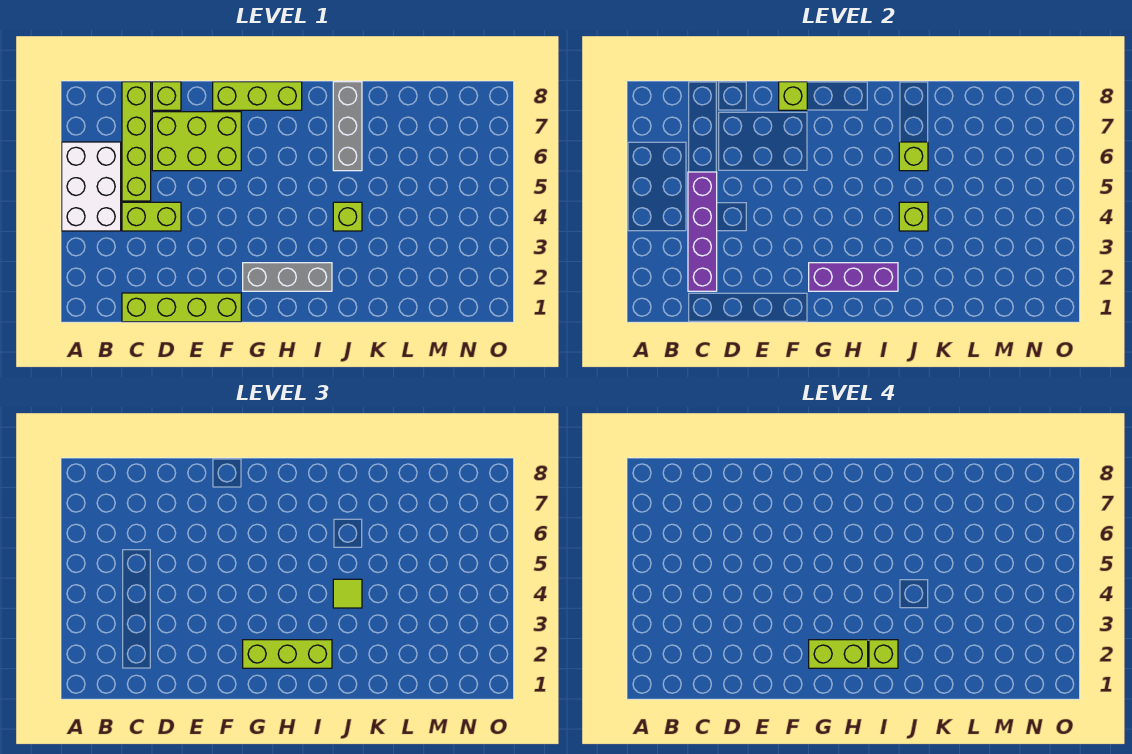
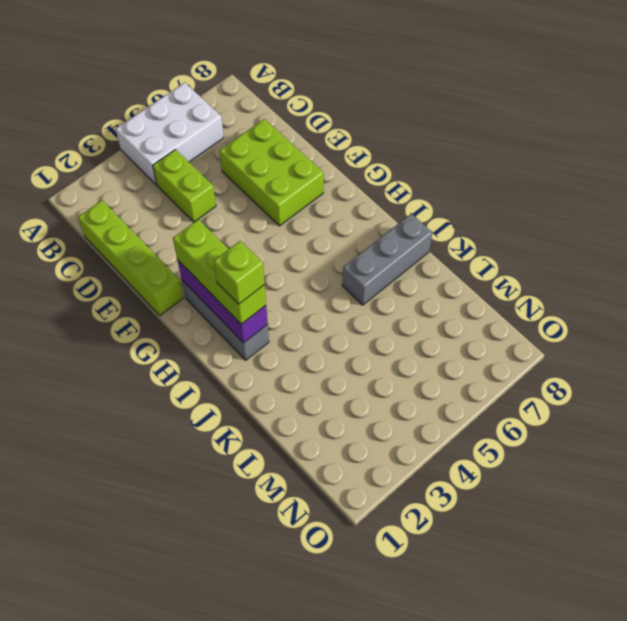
none -> lime 1x4 brick [122,82,151,201]
none -> lime 1x1 brick [152,82,181,110]
none -> lime 1x3 brick [213,82,302,110]

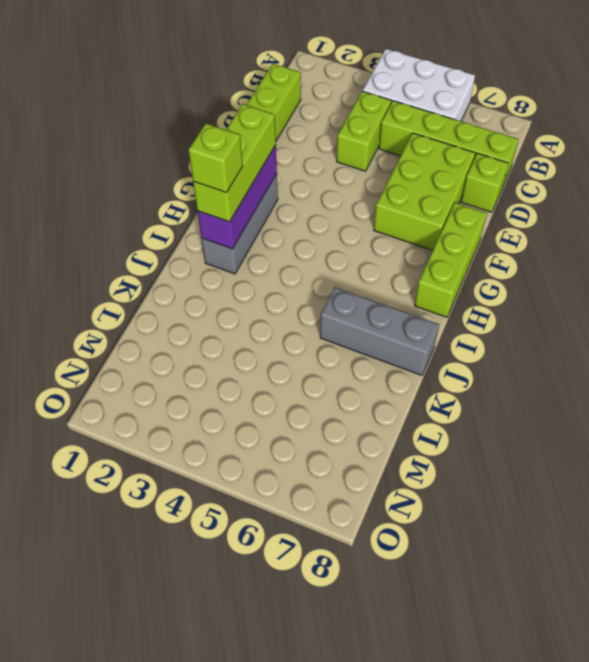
none -> lime 1x1 brick [333,202,362,231]
none -> purple 1x4 brick [688,172,717,291]
none -> lime 1x1 brick [779,82,807,110]

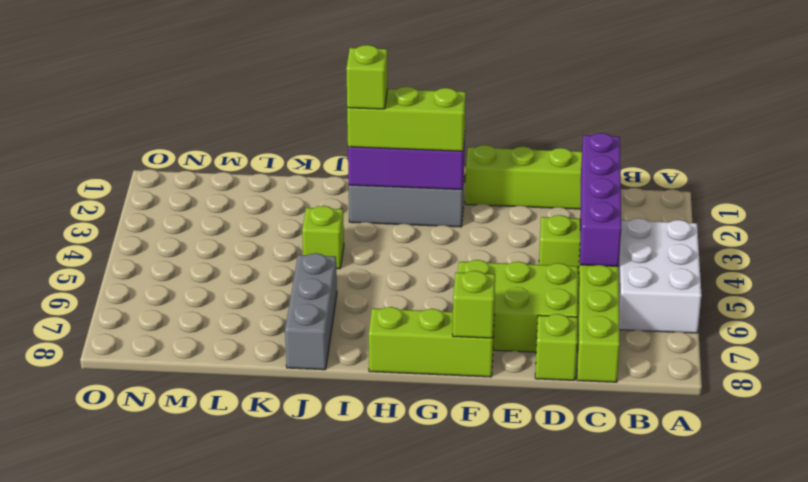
none -> lime 1x1 brick [899,202,928,231]
none -> lime 1x1 brick [899,142,928,171]
none -> lime 1x1 tile [333,579,362,608]

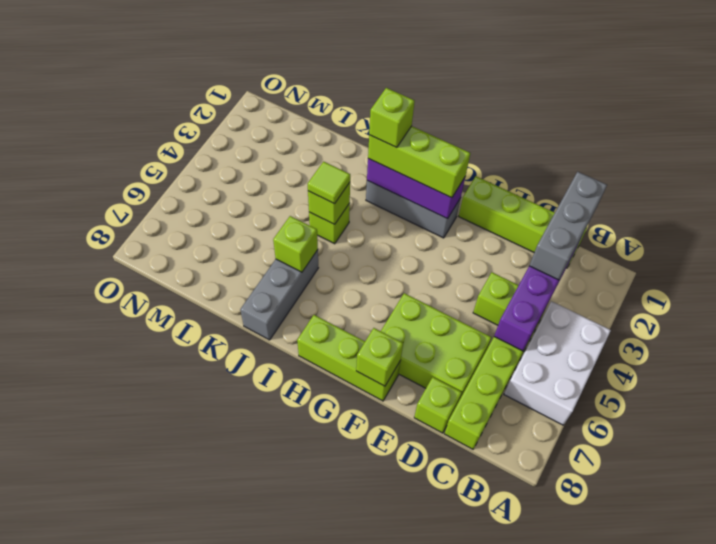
grey 1x3 brick [529,172,607,280] -> none
none -> lime 1x2 brick [809,640,868,668]

